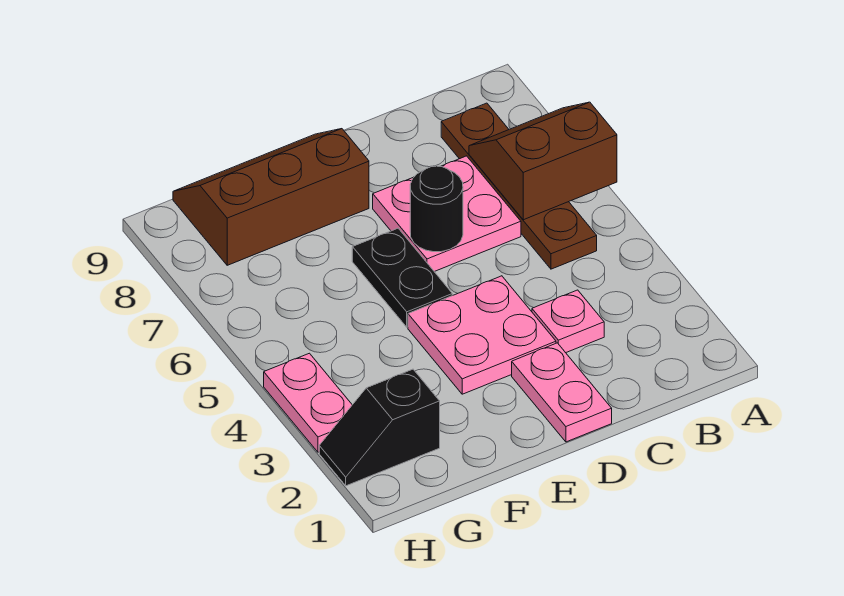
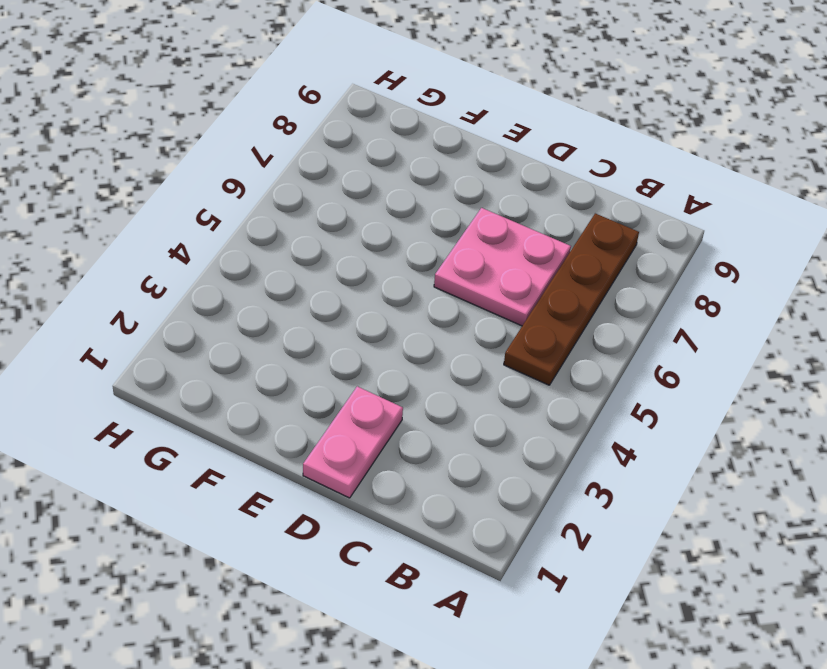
none -> pink 1x1 plate [532,290,604,353]
none -> pink 2x2 plate [408,276,556,394]

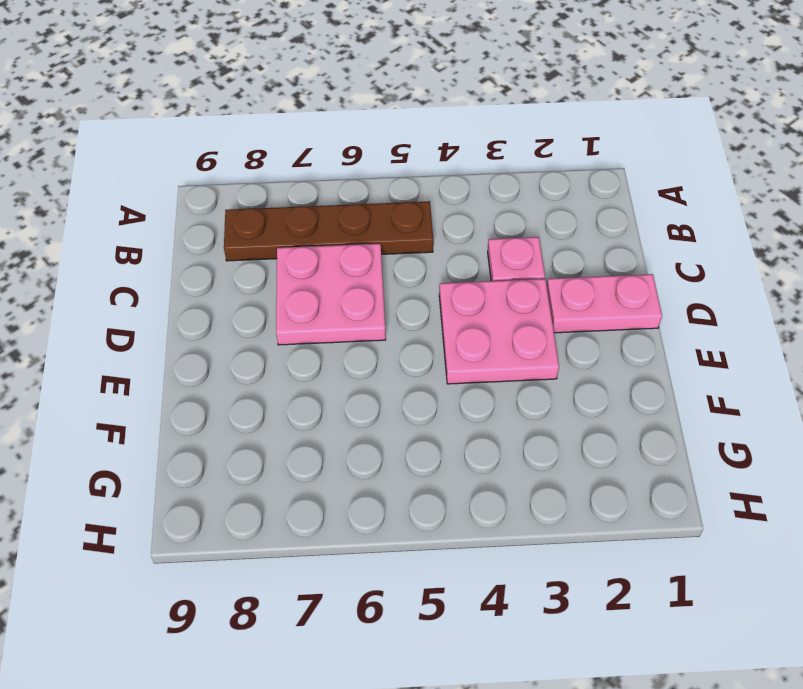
none -> black 1x2 plate [352,228,452,327]
none -> brown 2x3 slope [173,129,369,265]

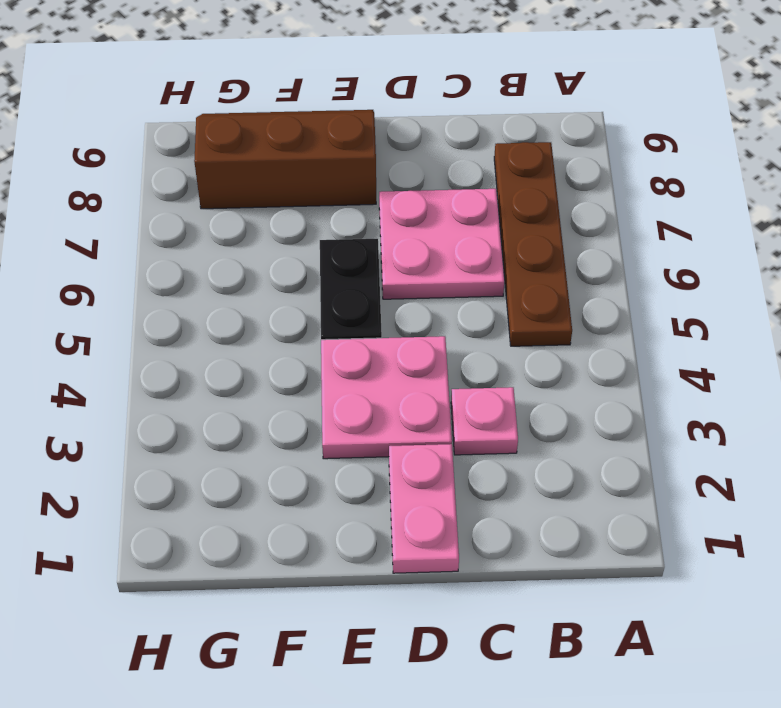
none -> black 1x2 slope [319,369,440,486]
none -> pink 1x2 plate [264,353,352,452]

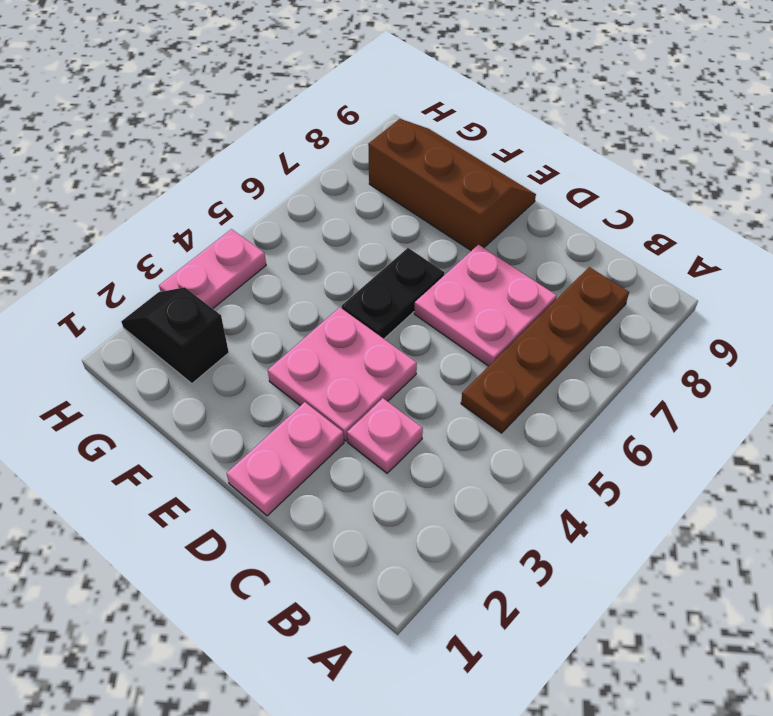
none -> brown 2x2 slope [469,102,617,220]
none -> black 1x1 round brick [410,166,463,252]

